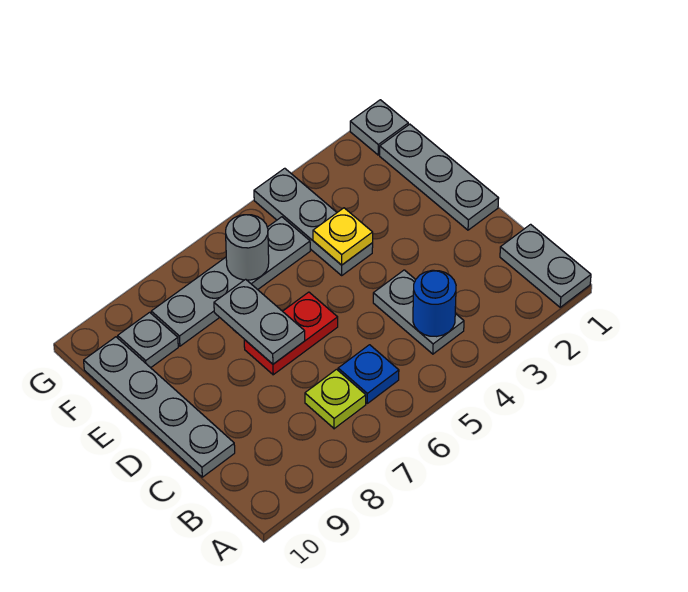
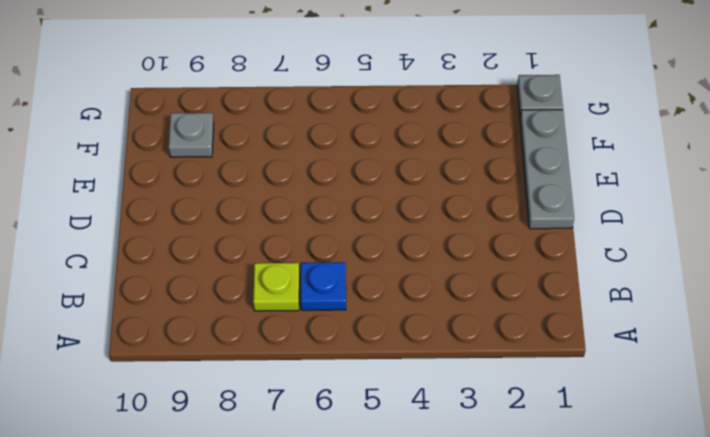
none -> grey 1x2 plate [500,224,591,307]
none -> grey 1x2 plate [373,270,464,354]
none -> grey 1x4 plate [84,337,235,477]

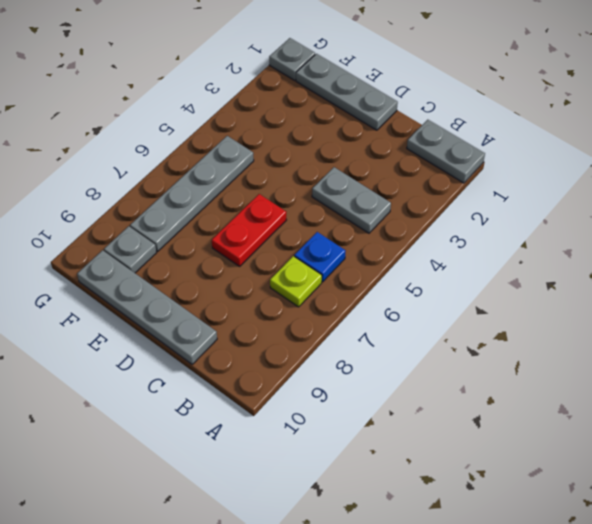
none -> grey 1x3 plate [254,168,373,275]
none -> blue 1x1 round brick [413,270,456,337]
none -> grey 1x2 plate [214,279,305,364]

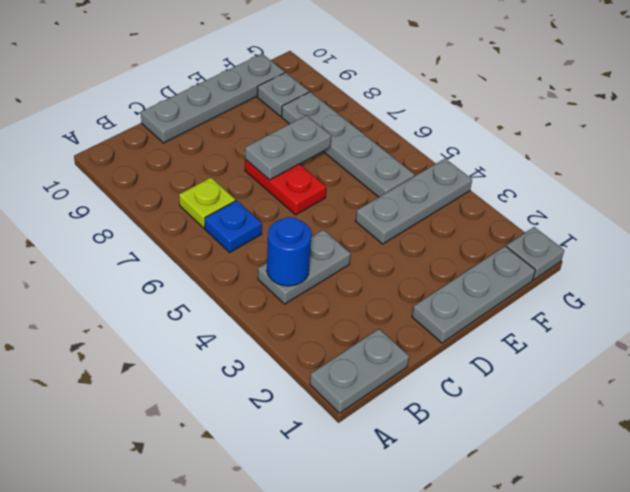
none -> yellow 1x1 plate [313,208,373,265]
none -> grey 1x1 round brick [226,215,269,280]

